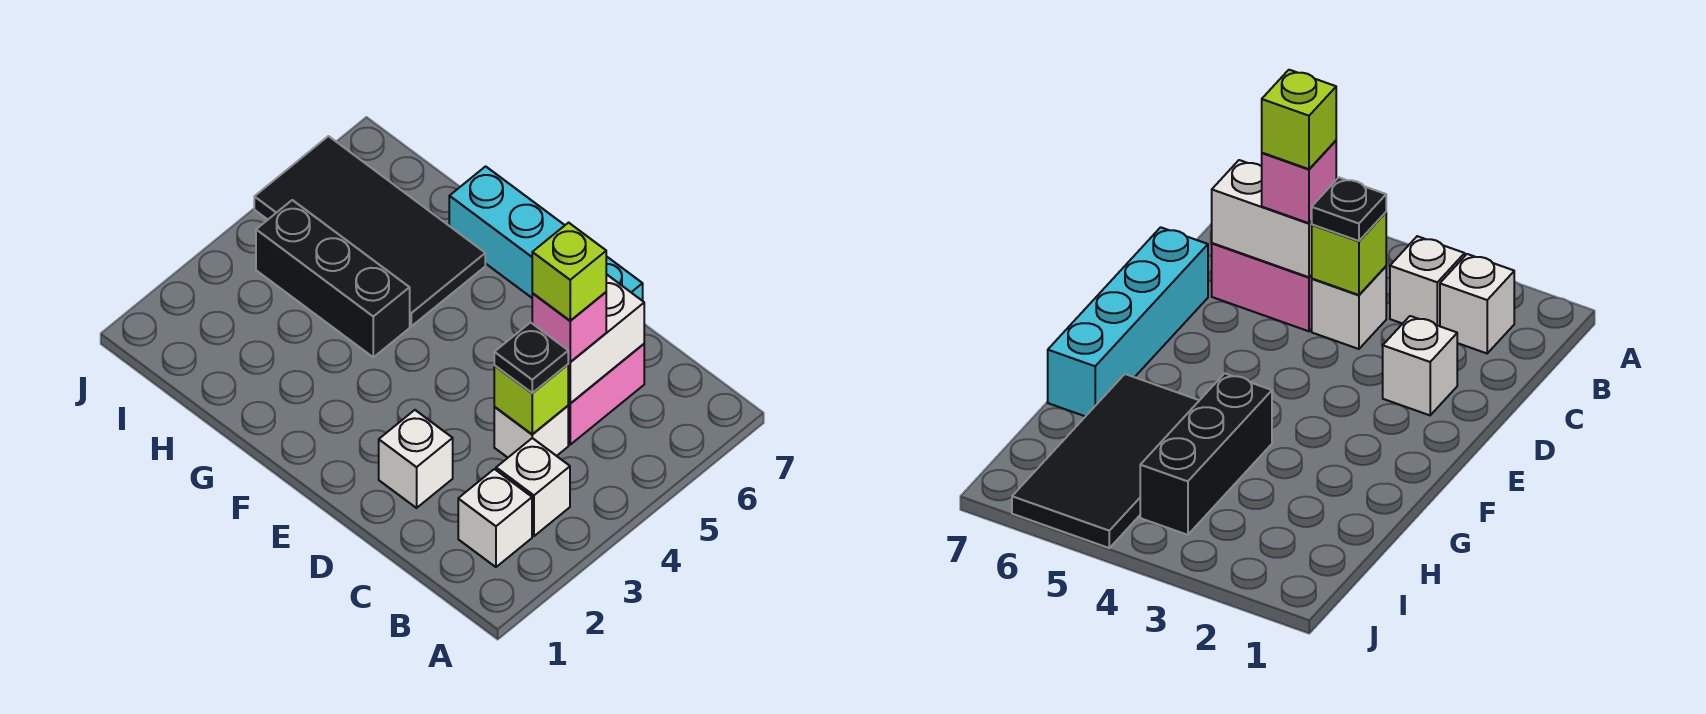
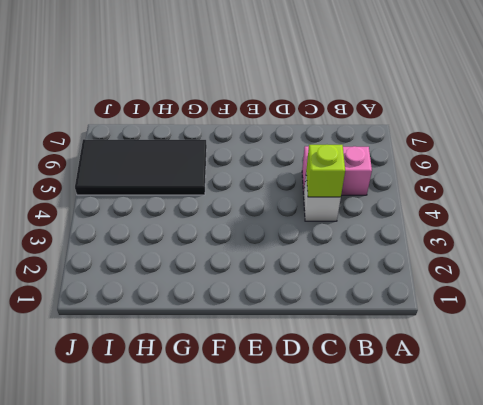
pink 1x2 brick [302,146,372,195] -> pink 1x2 brick turned to [568,344,644,445]
none -> white 1x1 brick [458,469,532,567]
none -> white 1x1 brick [496,438,570,536]
none -> white 1x1 brick [379,410,453,508]

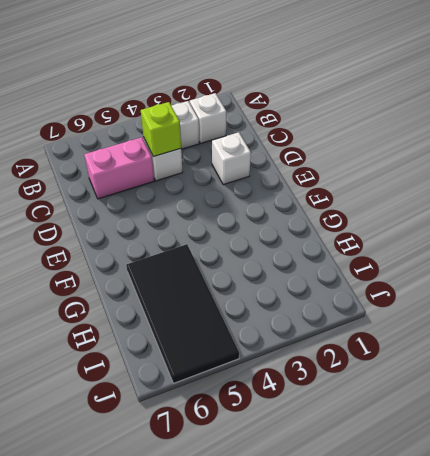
none -> cyan 1x4 brick [449,166,643,301]
none -> black 1x3 brick [256,200,410,357]
none -> white 1x2 brick [568,274,644,403]

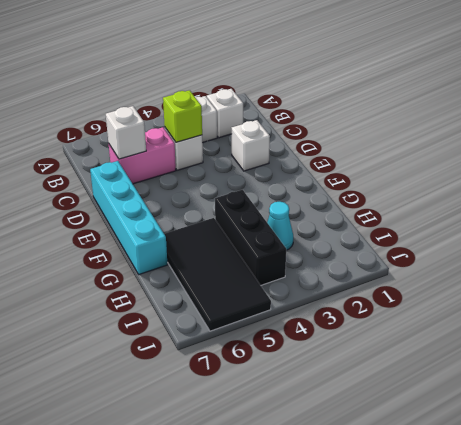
white 1x1 brick [106,106,146,159] -> white 1x2 brick [568,274,644,403]
cyan 1x1 cone [267,202,293,250] -> none
none -> black 1x1 plate [494,322,568,393]
none -> pink 1x1 brick [532,292,606,362]
none -> lime 1x1 brick [532,223,606,321]

